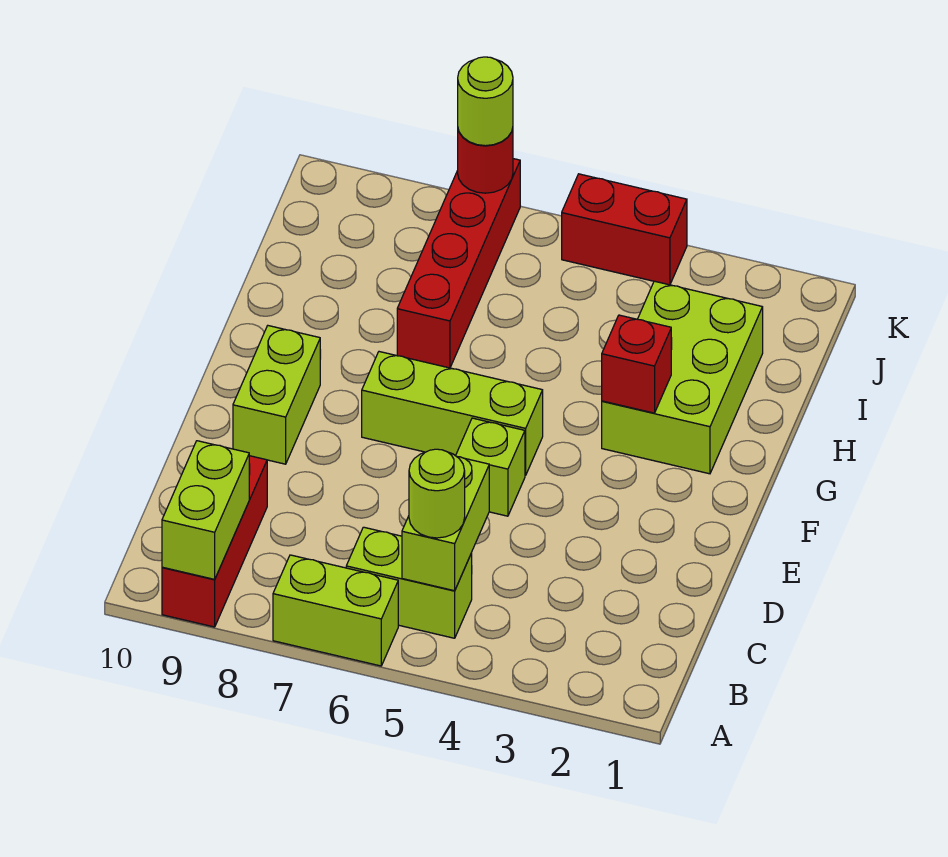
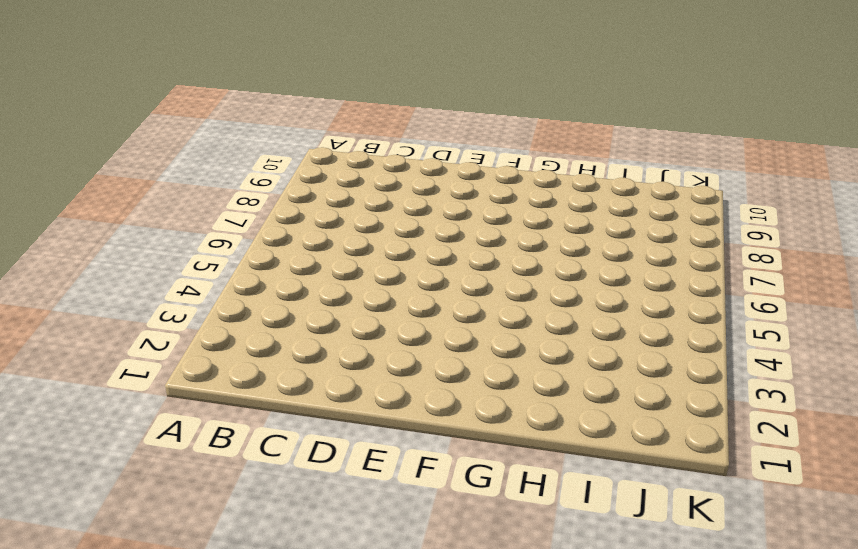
none -> lime 1x2 brick [273,555,398,666]
none -> red 1x3 brick [162,456,267,627]
none -> lime 1x2 brick [346,527,472,638]

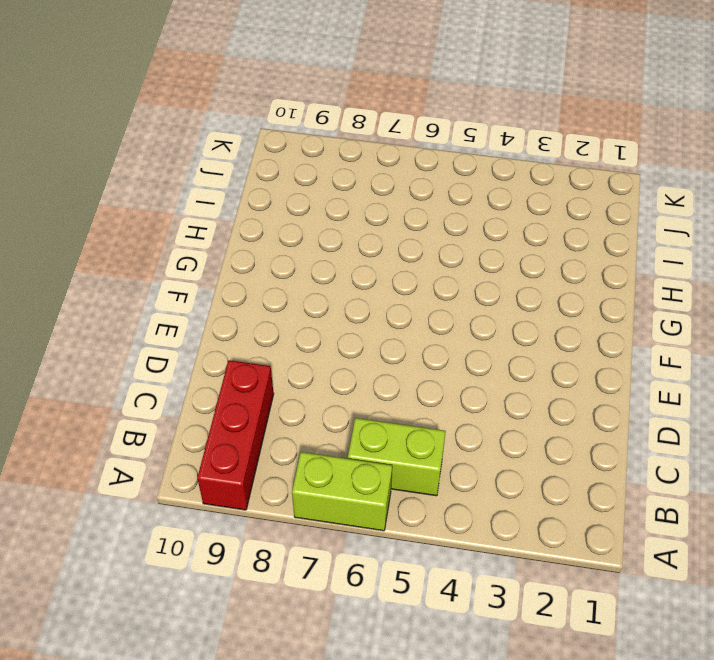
none -> lime 1x1 brick [456,418,525,516]
none -> lime 1x2 brick [233,326,320,464]
none -> lime 1x3 brick [362,352,543,475]

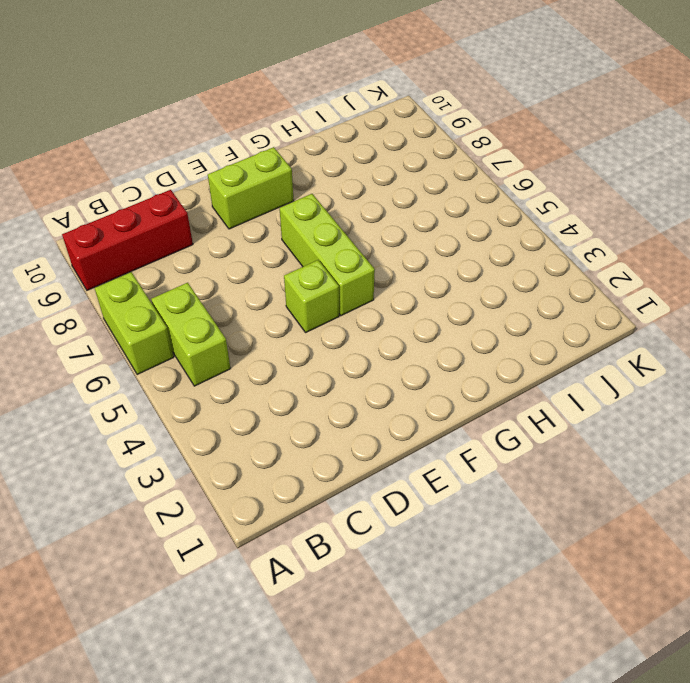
none -> lime 2x3 brick [602,281,763,474]
none -> red 1x4 brick [397,159,520,368]
none -> red 1x2 brick [562,174,687,285]

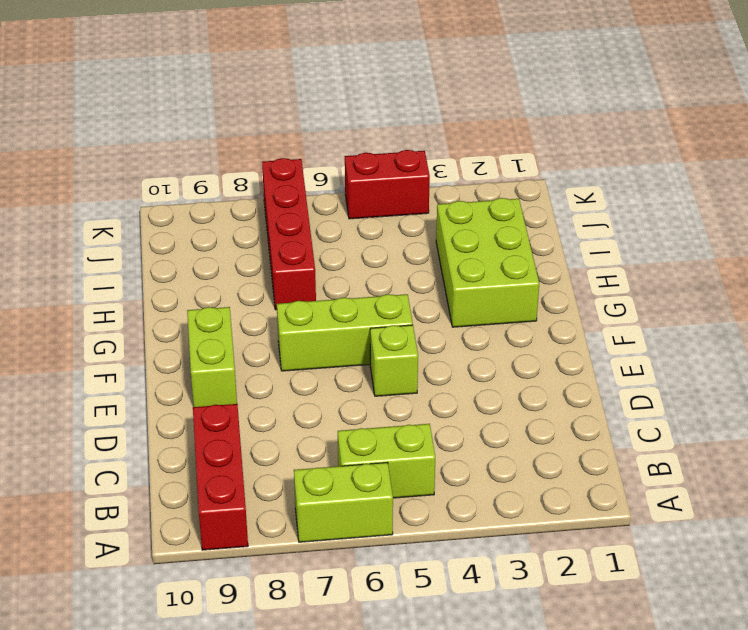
none -> lime 1x2 brick [162,441,249,579]
none -> lime 1x2 brick [402,457,489,591]
none -> red 1x1 brick [602,315,671,413]

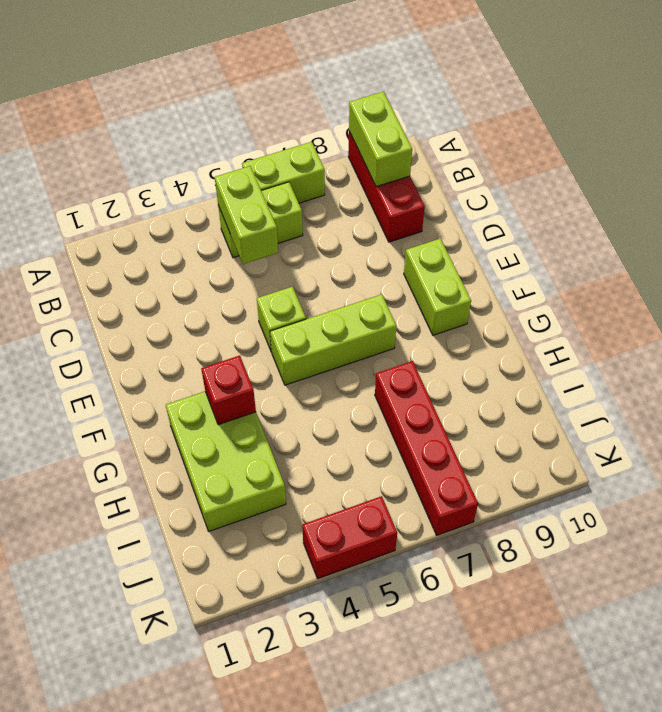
none -> red 1x1 round brick [458,128,513,193]
none -> lime 1x1 round brick [409,449,465,538]
none -> lime 1x1 round brick [458,57,513,146]

